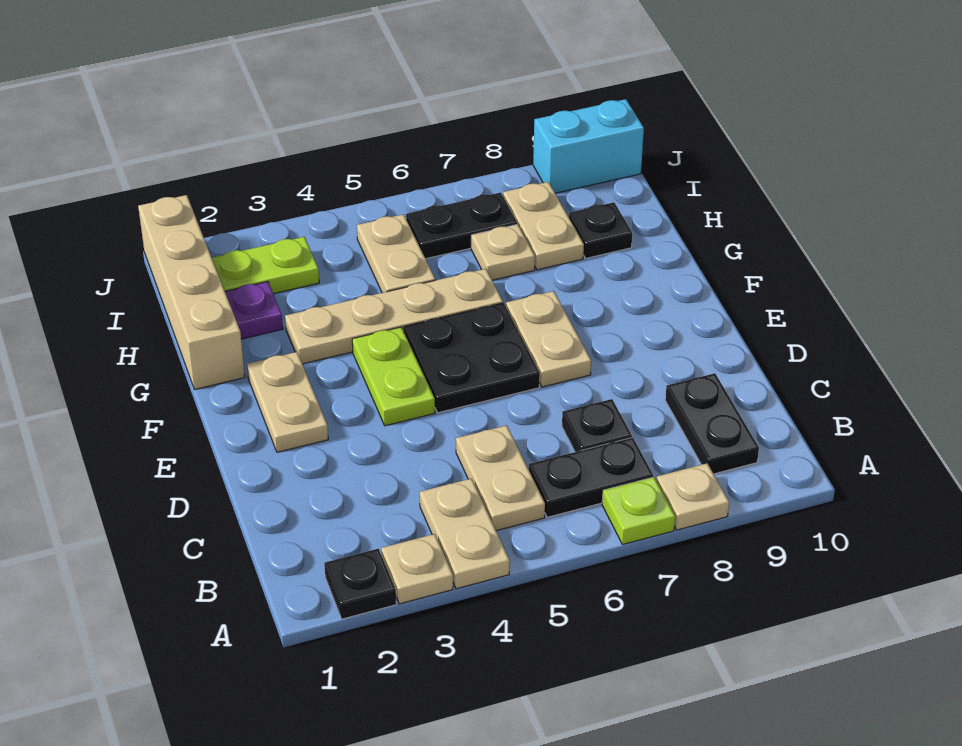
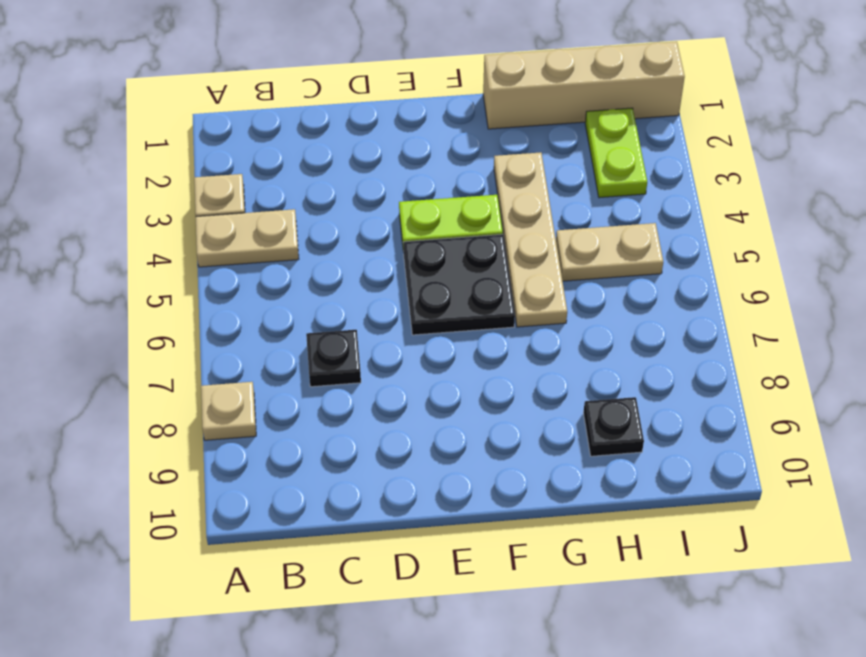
none -> black 1x1 plate [324,549,396,619]
none -> lime 1x1 plate [602,477,675,545]
none -> tan 1x2 plate [456,425,545,531]

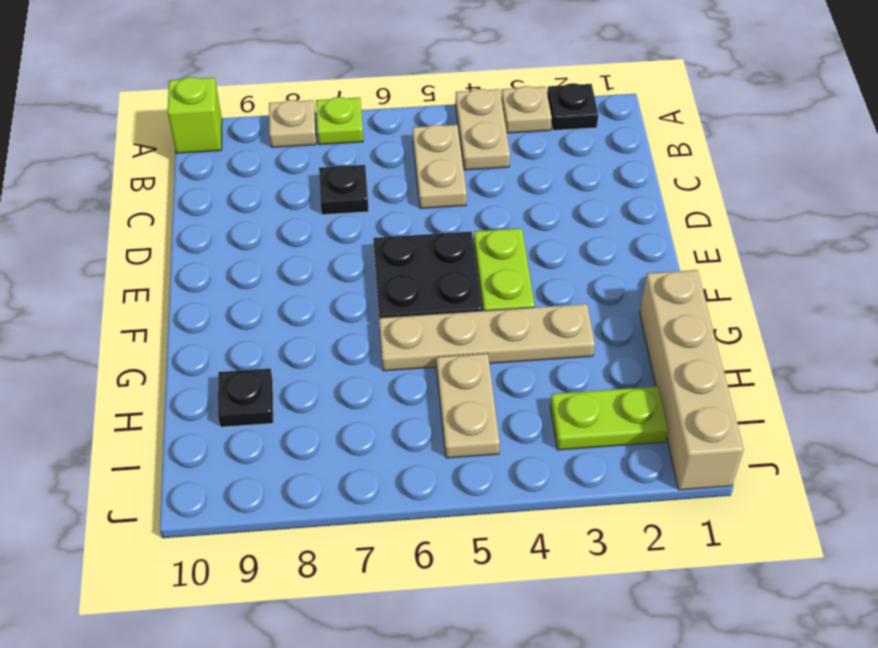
lime 1x1 brick [168,77,222,153] -> none
none -> black 1x2 plate [529,437,653,517]
none -> black 1x2 plate [665,373,759,474]
none -> tan 1x2 plate [247,352,328,452]

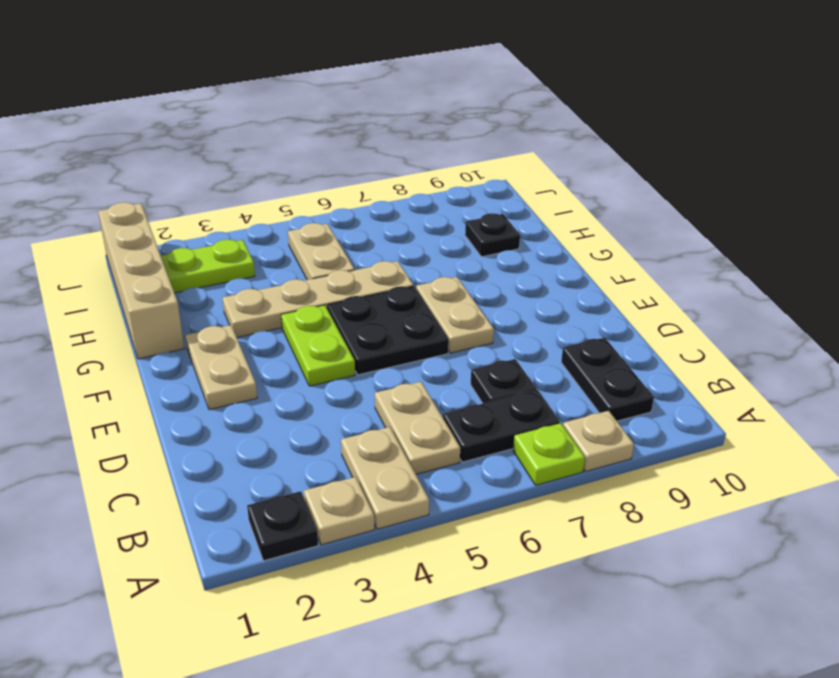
none -> purple 1x1 plate [225,282,283,339]
none -> tan 1x1 plate [471,224,535,280]
none -> tan 1x2 plate [503,182,584,270]

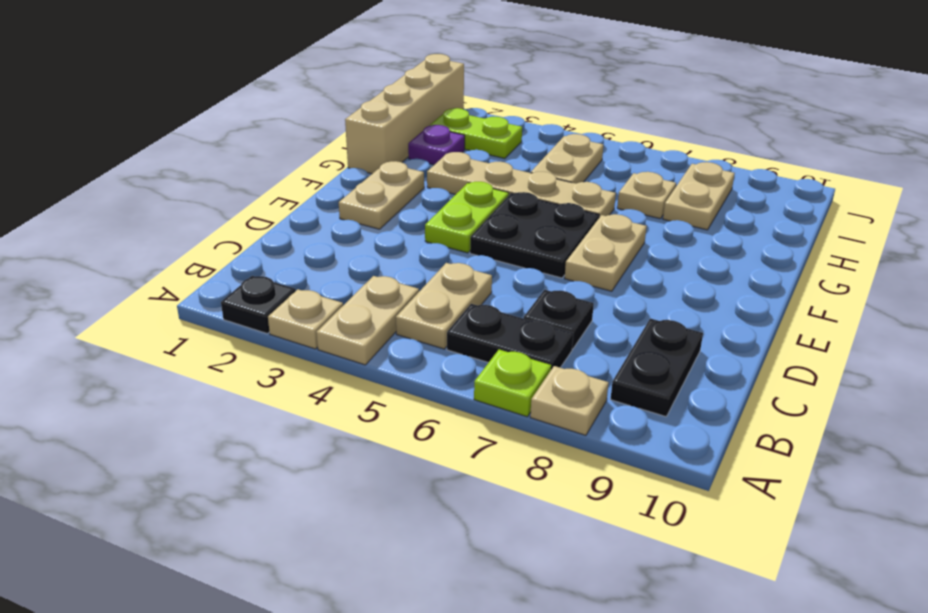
none -> black 1x1 plate [569,202,632,258]
none -> black 1x2 plate [406,192,517,259]
none -> cyan 1x2 brick [533,99,644,193]

